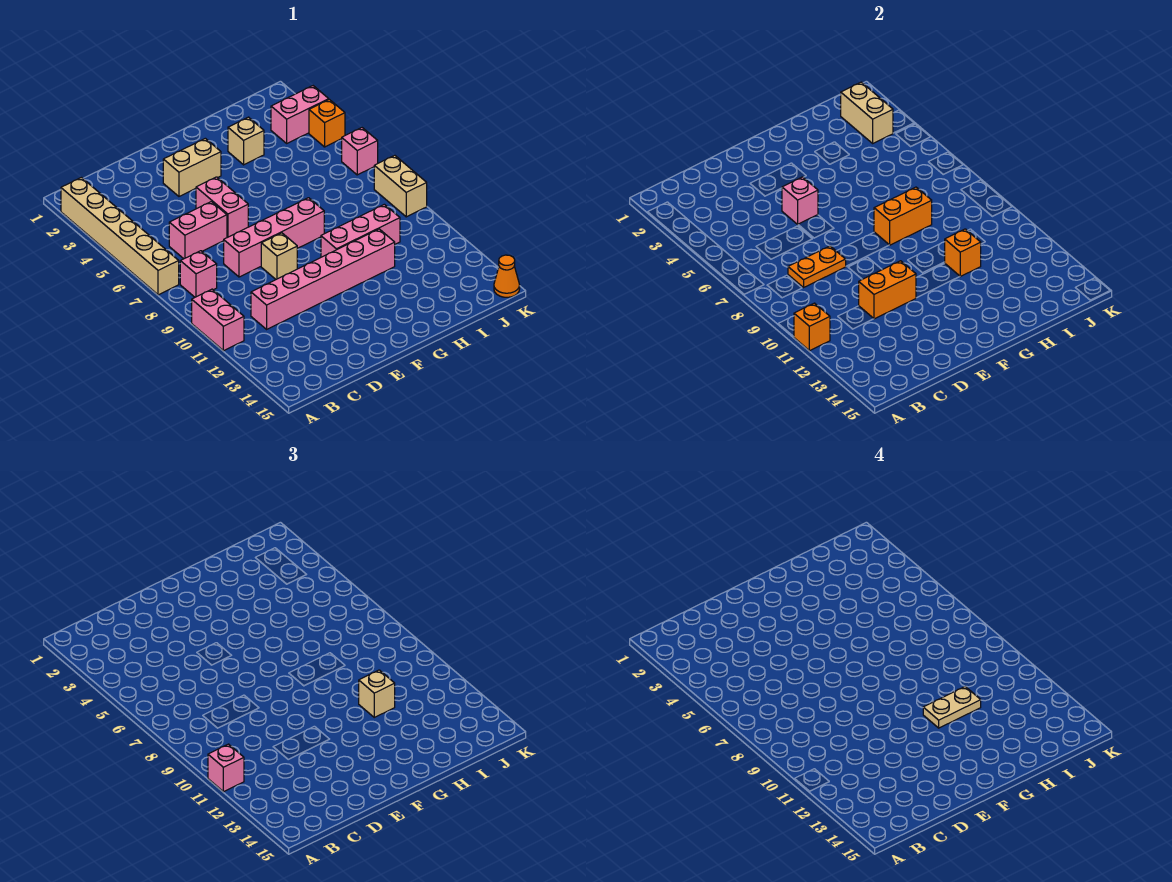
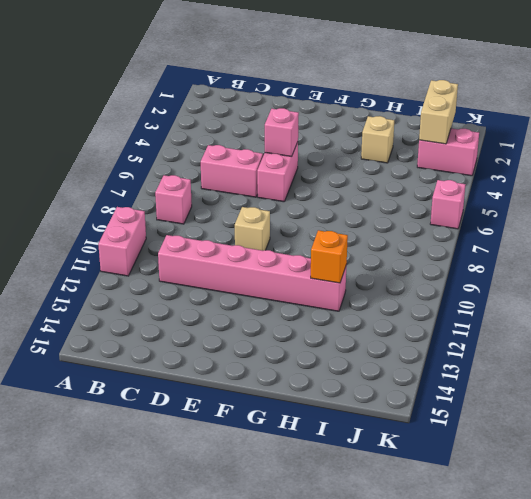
none -> tan 1x6 brick [61,177,179,295]
none -> pink 1x4 brick [224,198,324,277]
none -> tan 1x2 brick [163,138,221,196]

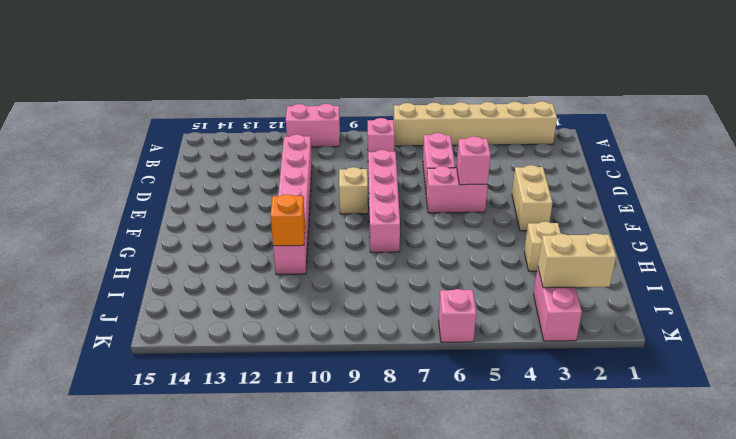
none -> pink 1x3 brick [321,204,400,257]
none -> orange 1x1 brick [309,99,345,147]
none -> tan 1x2 brick [374,155,427,217]

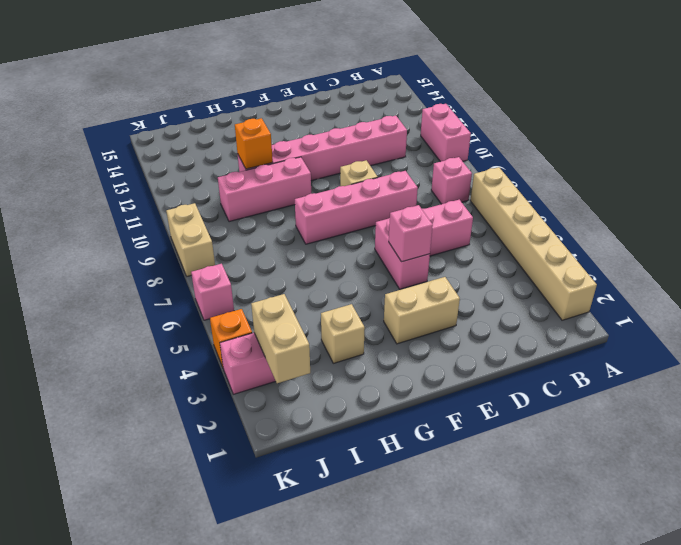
none -> orange 1x1 cone [494,255,520,297]
none -> orange 1x1 brick [794,303,830,351]
none -> orange 1x2 plate [788,246,846,287]

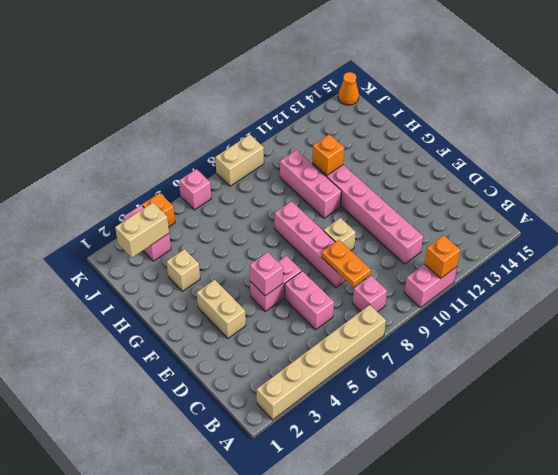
none -> orange 1x2 brick [859,261,916,319]
none -> orange 1x2 brick [874,187,932,245]
none -> pink 1x1 brick [208,744,244,792]

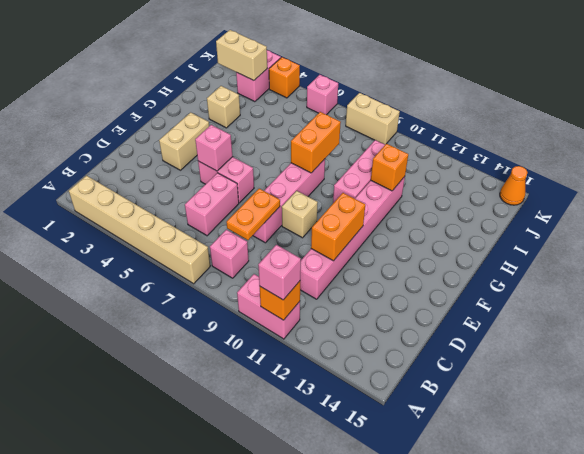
none -> tan 1x1 brick [359,670,395,717]
none -> tan 1x2 plate [923,687,981,728]

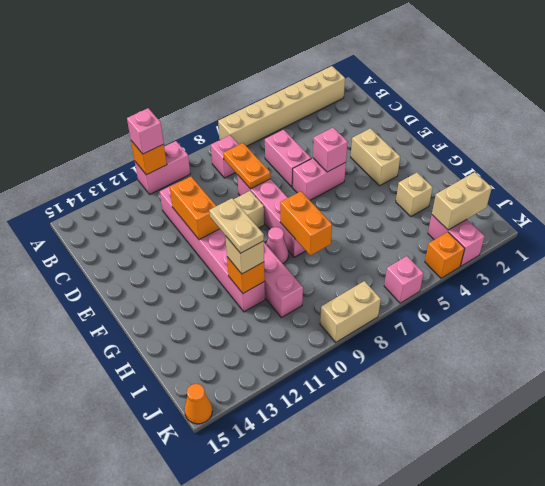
pink 1x1 cone [266,227,288,264] -> none

